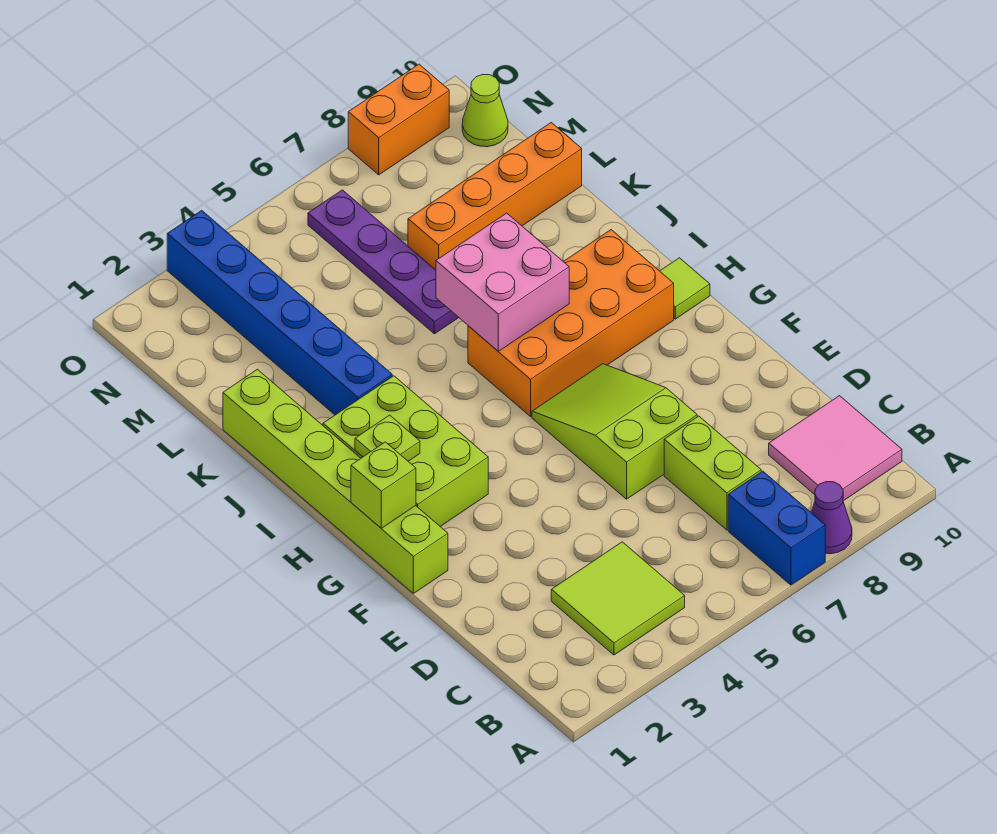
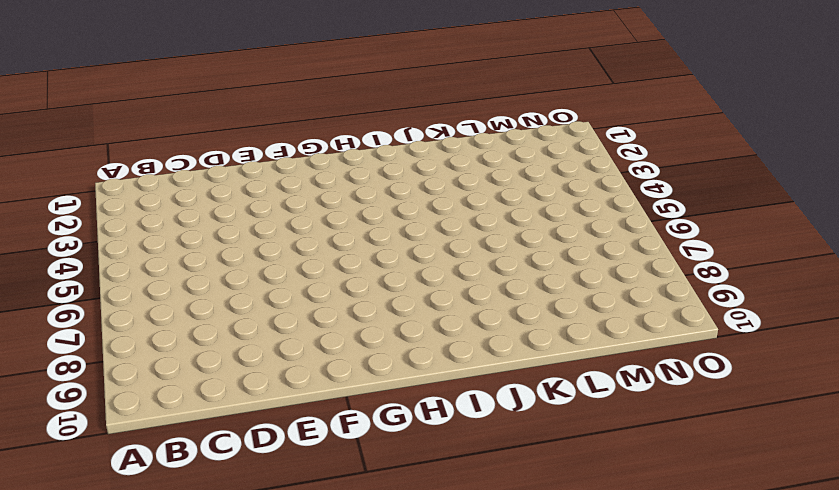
none -> blue 1x2 brick [728,471,825,585]
none -> purple 1x1 cone [811,482,852,554]
none -> lime 2x2 tile [551,542,685,655]

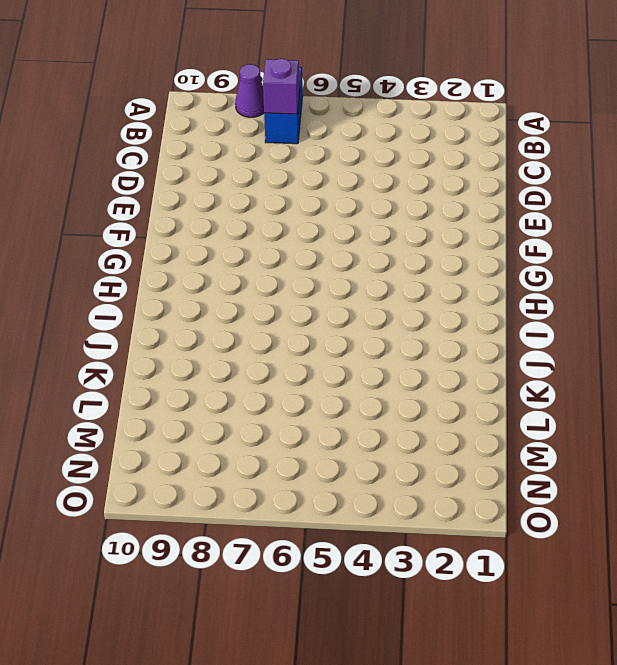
purple 1x1 brick [263,59,300,114] -> none
none -> lime 2x2 tile [551,542,685,655]
none -> pink 2x2 tile [769,396,902,501]
none -> lime 1x2 brick [664,416,761,530]

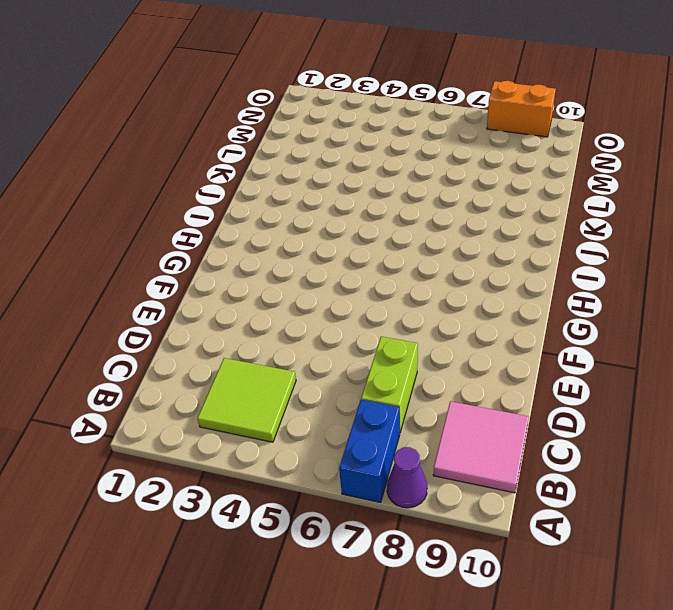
none -> lime 2x3 slope [532,364,697,499]
none -> lime 1x6 brick [223,369,448,593]
none -> lime 2x3 brick [323,376,488,526]

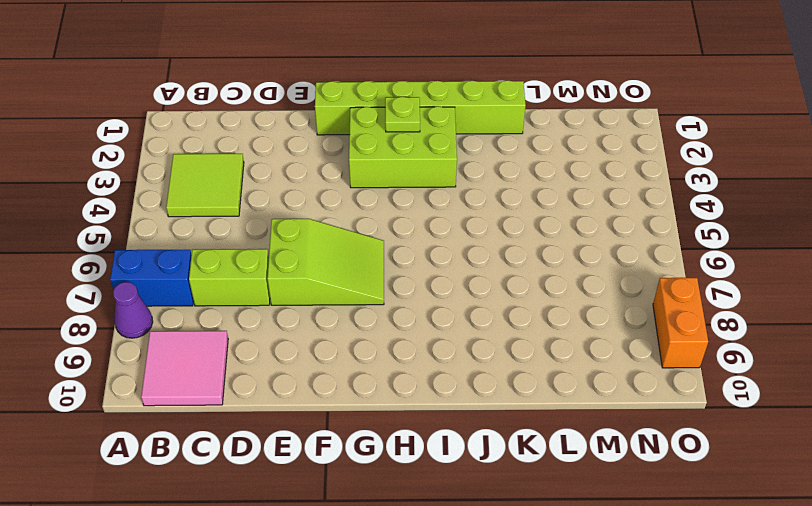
none -> orange 2x4 brick [468,230,674,416]
none -> lime 1x1 tile [660,258,710,319]
none -> blue 1x6 brick [167,210,392,415]

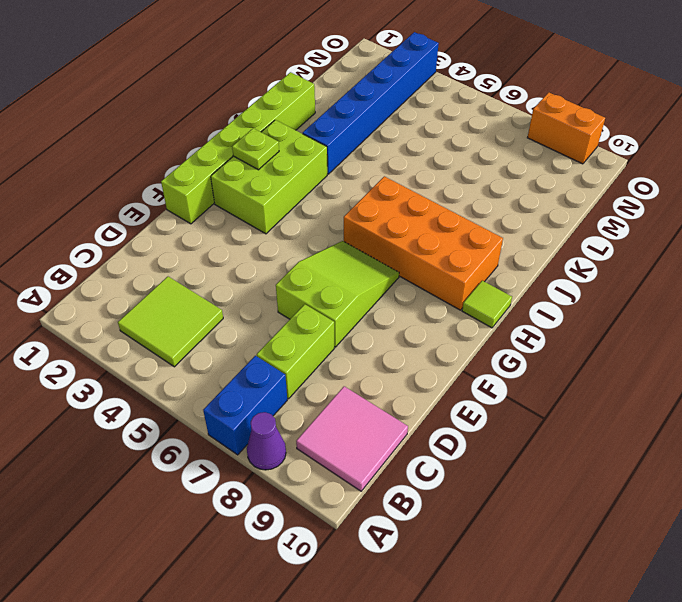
none -> purple 1x4 plate [308,190,459,334]
none -> orange 1x4 brick [408,123,582,270]
none -> lime 1x1 cone [462,74,508,147]

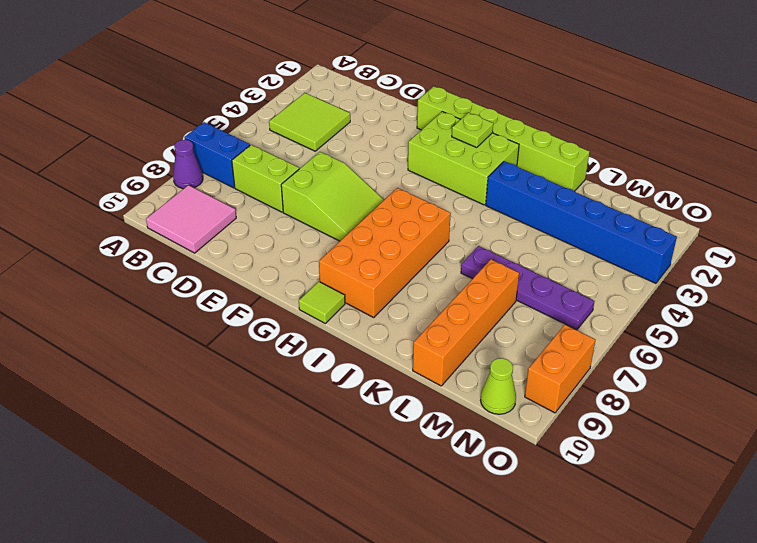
none -> lime 1x1 brick [351,442,416,528]
none -> pink 2x2 brick [436,213,569,351]

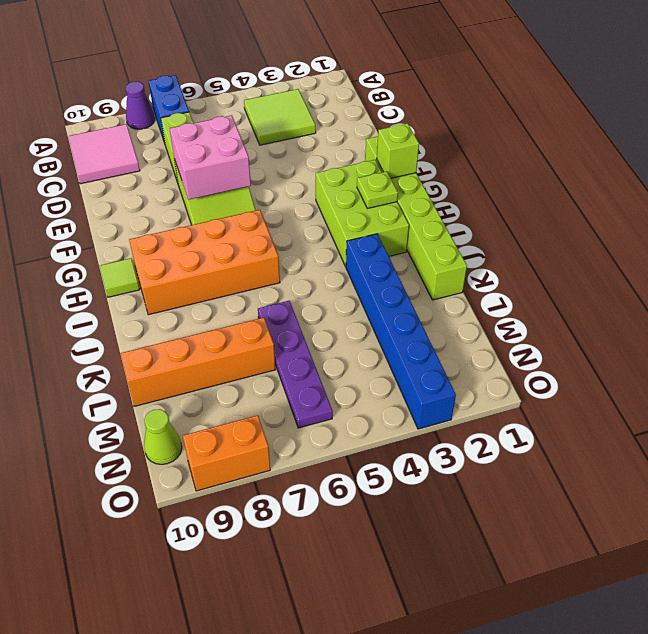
pink 2x2 brick [170,115,251,200] -> pink 2x2 brick moved to [436,213,569,351]

